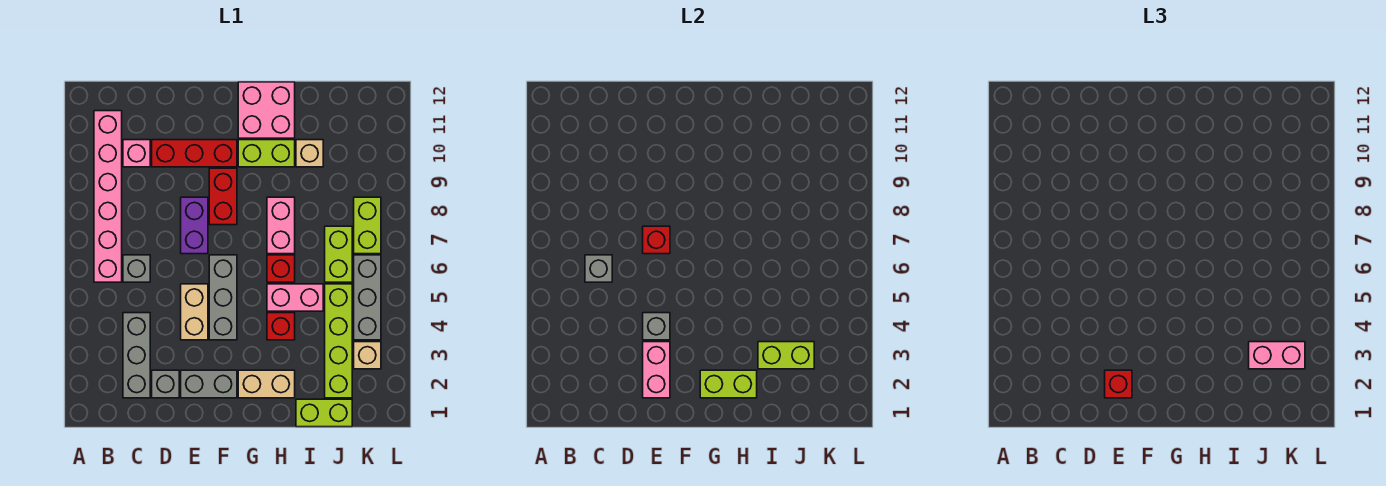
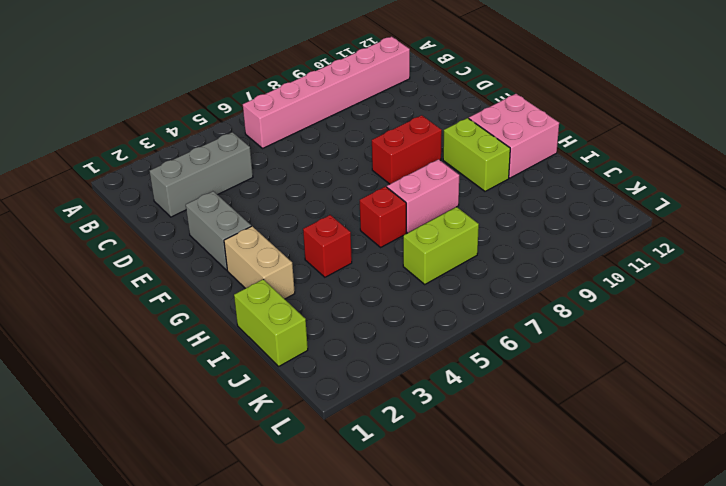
none -> grey 1x1 brick [123,255,150,282]
none -> pink 1x1 brick [123,140,150,167]
none -> grey 1x1 brick [152,370,179,398]
none -> red 1x3 brick [152,140,237,167]

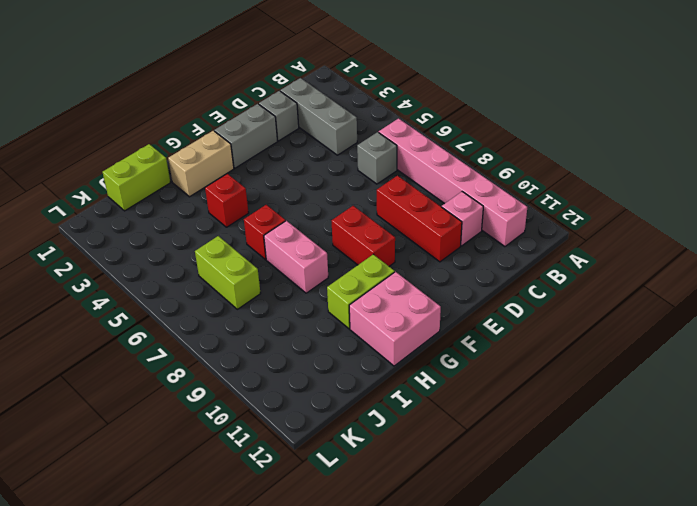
red 1x3 brick [377,176,462,262] -> red 1x3 brick turned to [152,140,237,167]
none -> tan 1x2 brick [181,284,208,340]
none -> purple 1x2 brick [181,197,208,254]
none -> grey 1x3 brick [209,255,237,340]
none -> pink 1x2 brick [267,284,323,311]

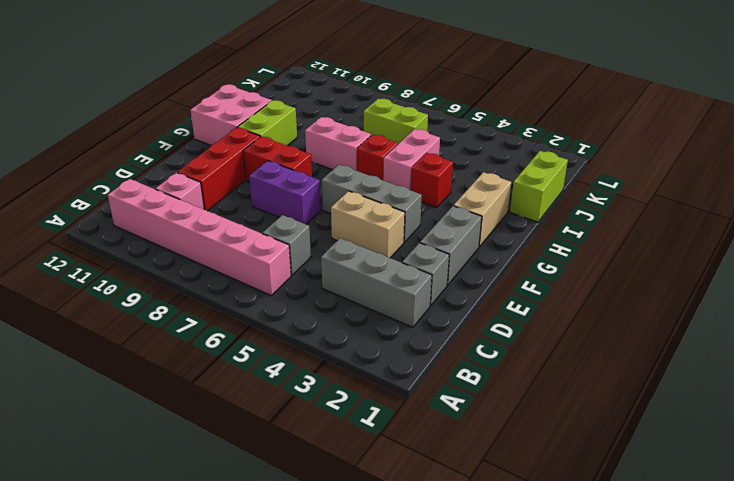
none -> tan 1x1 brick [296,140,323,167]
none -> lime 1x4 brick [325,284,352,398]
none -> tan 1x1 brick [354,342,381,369]
none -> grey 1x3 brick [354,255,381,340]

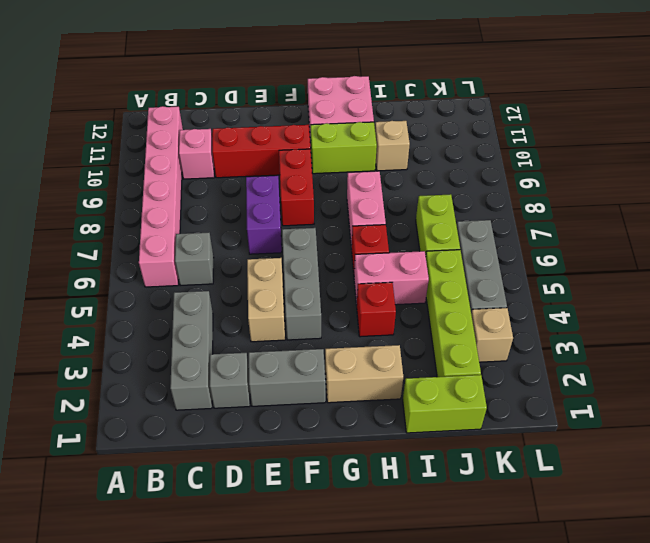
none -> lime 1x2 brick [354,197,381,254]
none -> grey 1x1 brick [585,255,612,282]
none -> pink 1x2 brick [643,342,670,398]
none -> grey 1x1 brick [643,313,670,340]

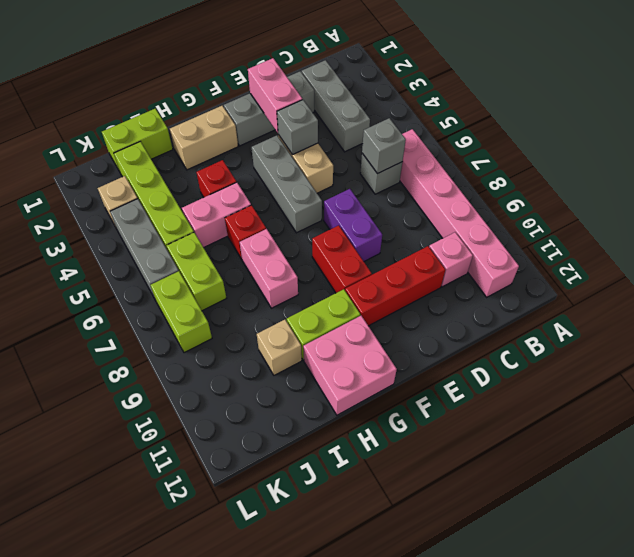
none -> red 1x1 brick [643,226,670,254]
none -> lime 1x2 brick [700,370,757,398]
none -> lime 1x2 brick [758,342,814,369]
none -> red 1x1 brick [1105,370,1132,398]

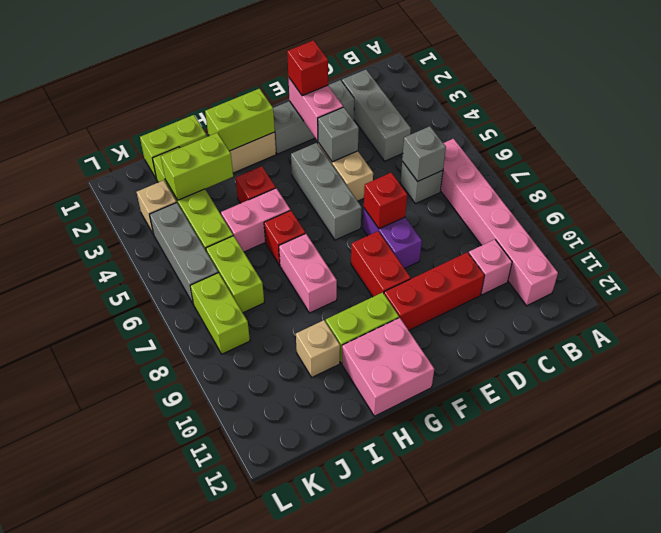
none -> pink 1x2 brick [1249,342,1305,369]

